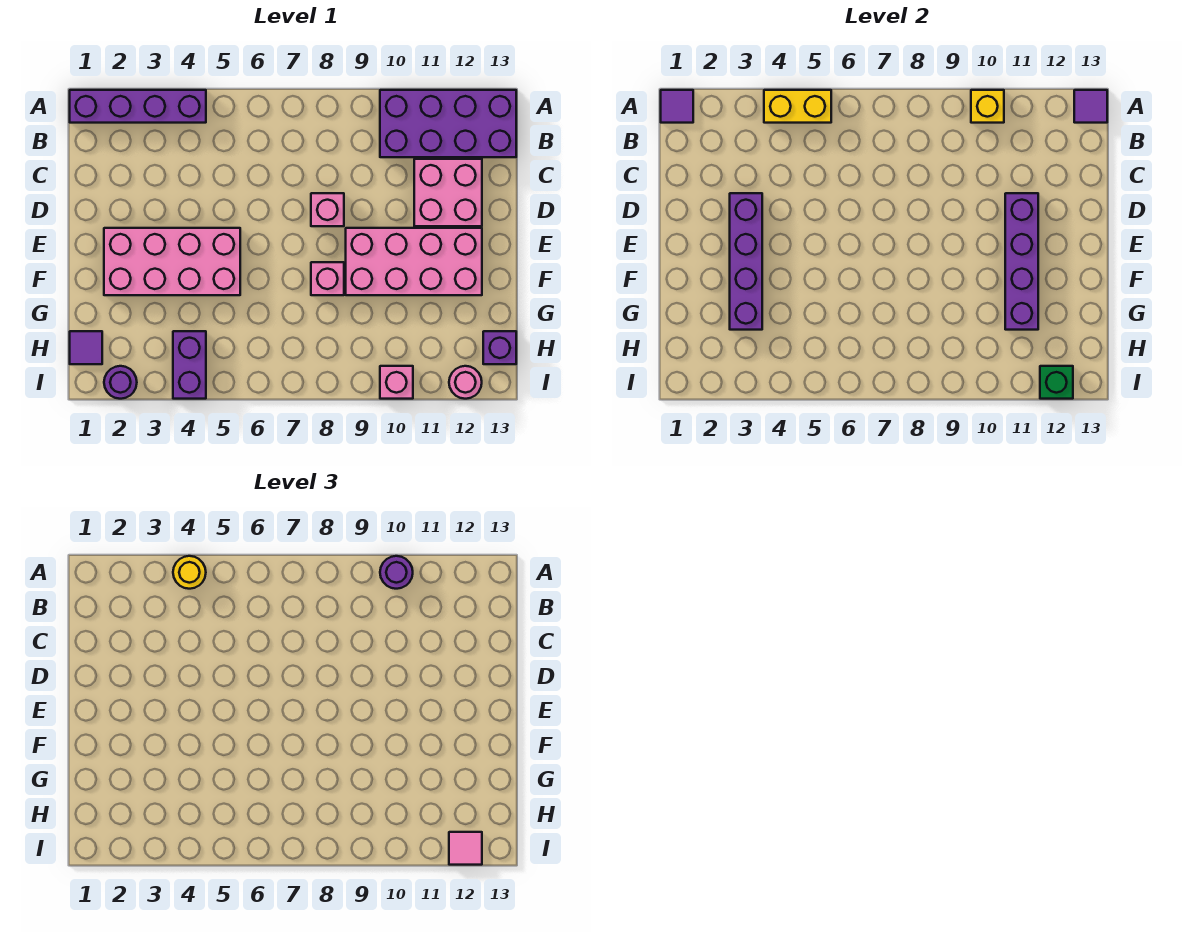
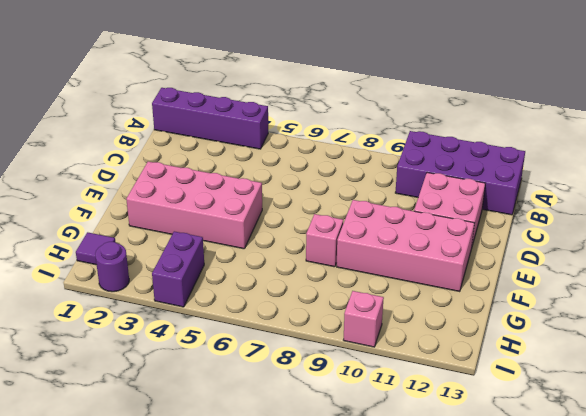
none -> pink 1x1 brick [311,193,344,226]
none -> purple 1x1 brick [483,331,516,364]
none -> pink 1x1 round brick [449,366,482,399]

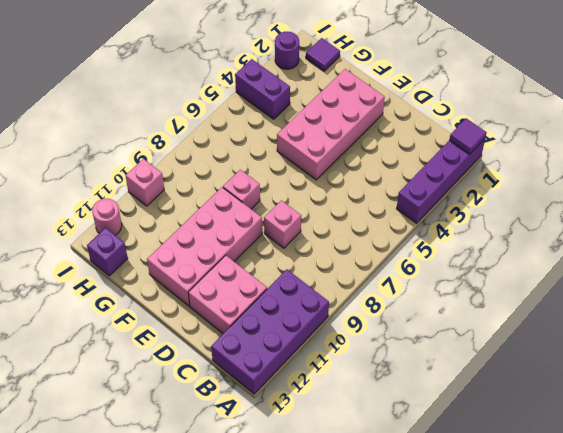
none -> yellow 1x2 brick [764,90,831,123]
none -> yellow 1x1 brick [971,90,1004,123]
none -> purple 1x1 tile [1074,90,1107,123]

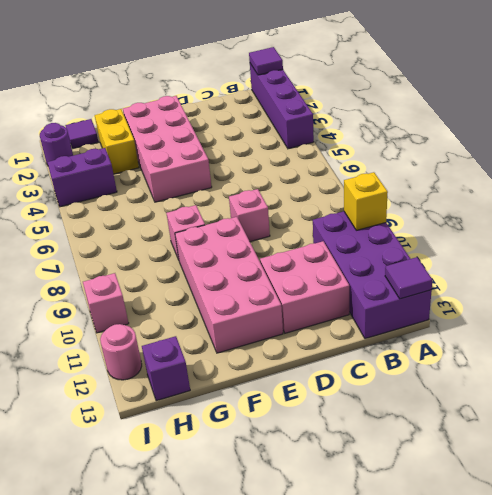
yellow 1x2 brick [95,109,139,174] -> yellow 1x2 brick moved to [764,90,831,123]
none -> purple 1x4 brick [730,193,762,330]
none -> purple 1x4 brick [1005,193,1038,330]
none -> green 1x1 brick [1040,366,1073,399]

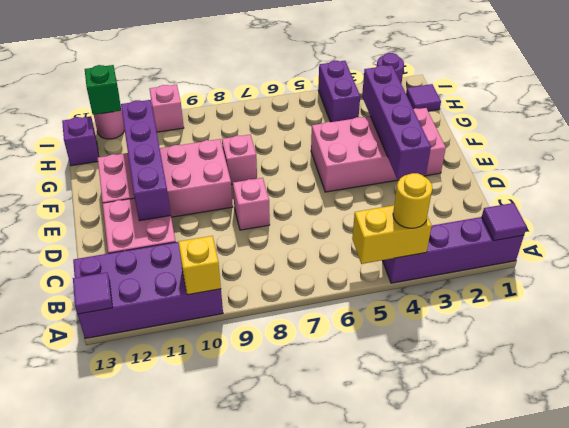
none -> purple 1x1 round brick [380,556,413,589]
none -> pink 1x1 tile [449,832,482,865]

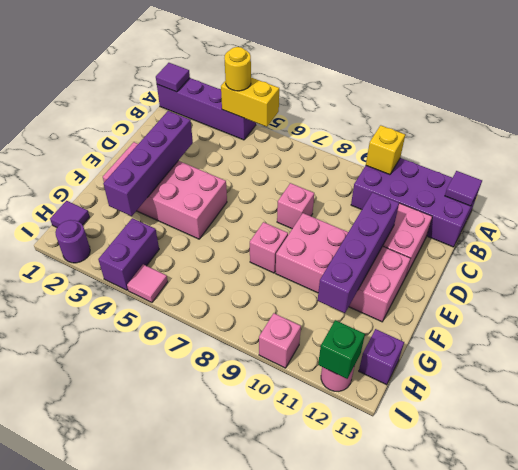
pink 1x1 tile [127,264,168,302] -> pink 1x1 tile moved to [449,832,482,865]
none -> purple 1x1 round brick [380,556,413,589]

